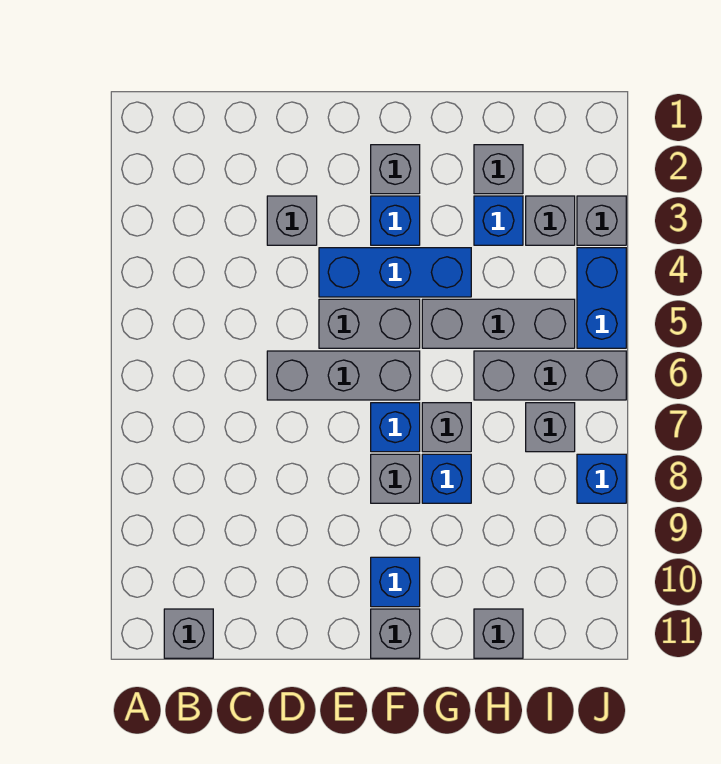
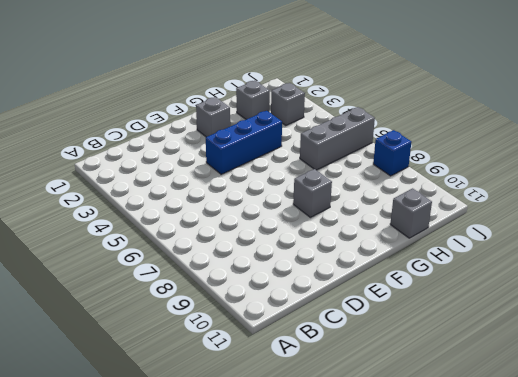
none -> grey 1x1 brick [164,609,213,658]
none -> grey 1x1 brick [267,196,317,245]
none -> grey 1x3 brick [267,351,420,400]

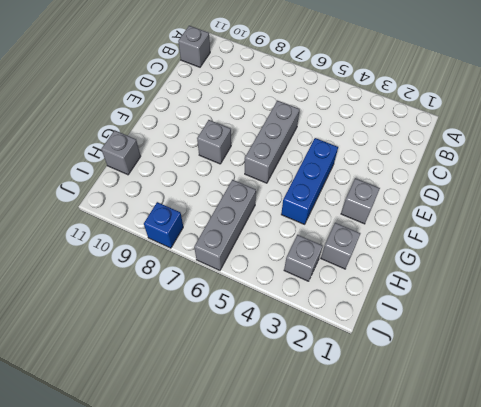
none -> grey 1x1 brick [267,196,317,245]
none -> grey 1x2 brick [319,299,420,348]
none -> blue 1x1 brick [371,196,420,245]

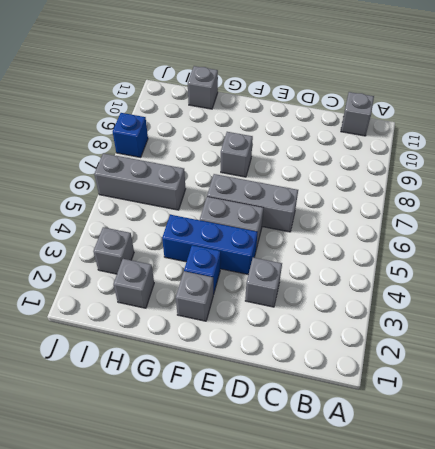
none -> blue 1x1 brick [371,403,420,452]
none -> blue 1x1 brick [371,557,420,607]
none -> grey 1x1 brick [371,609,420,658]

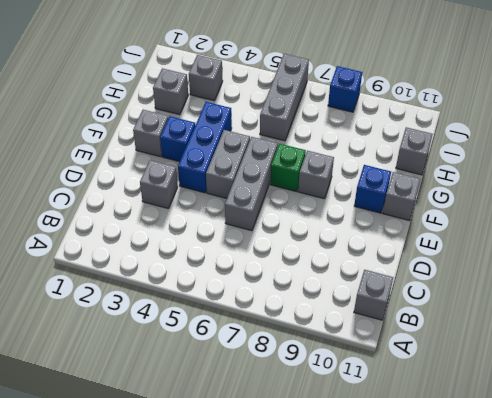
green 1x1 brick [270,144,306,192] -> blue 1x1 brick [371,403,420,452]
none -> grey 1x3 brick [422,299,575,348]
none -> grey 1x1 brick [422,403,471,452]
none -> blue 1x1 brick [422,454,471,503]

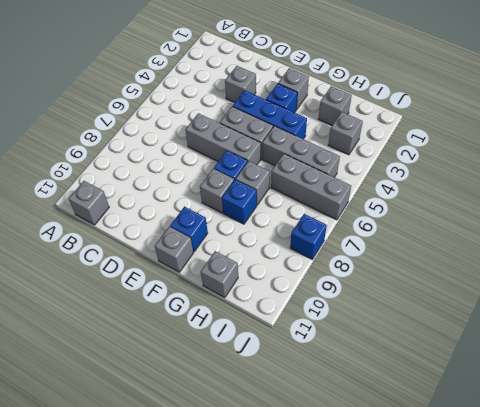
none -> blue 1x1 brick [474,196,523,245]
none -> grey 1x1 brick [526,403,575,452]
none -> grey 1x1 brick [577,196,626,245]

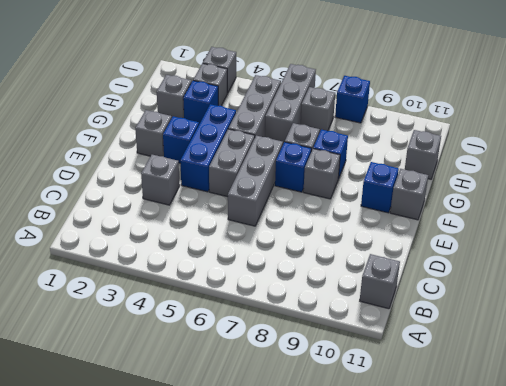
none -> blue 1x2 brick [577,248,626,348]

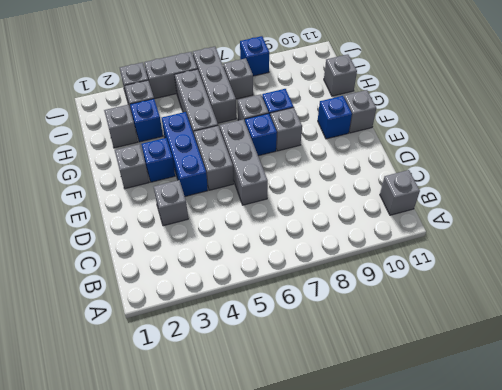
grey 1x2 brick [144,52,198,99] -> blue 1x2 brick [577,248,626,348]

